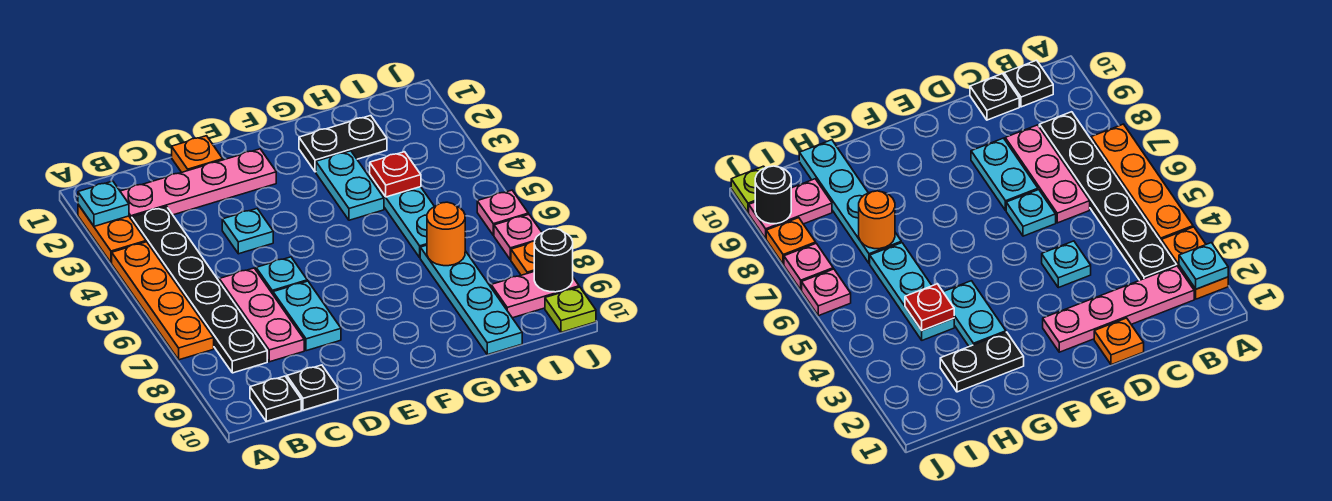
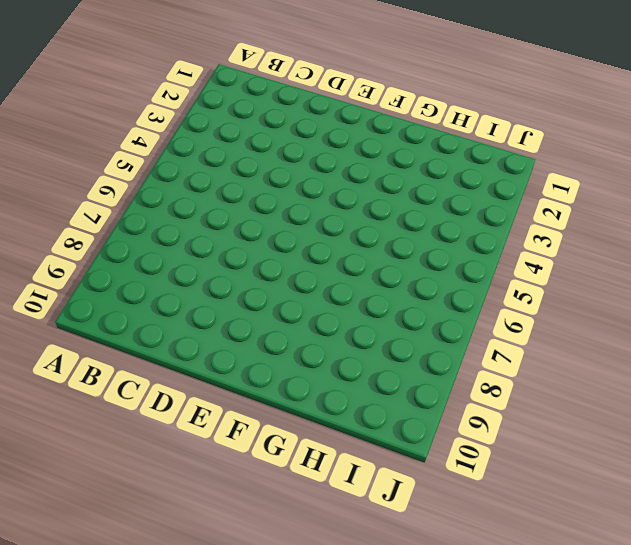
none -> orange 1x2 plate [78,205,146,263]
none -> orange 1x4 plate [112,242,214,360]
none -> pink 1x4 plate [120,149,276,220]

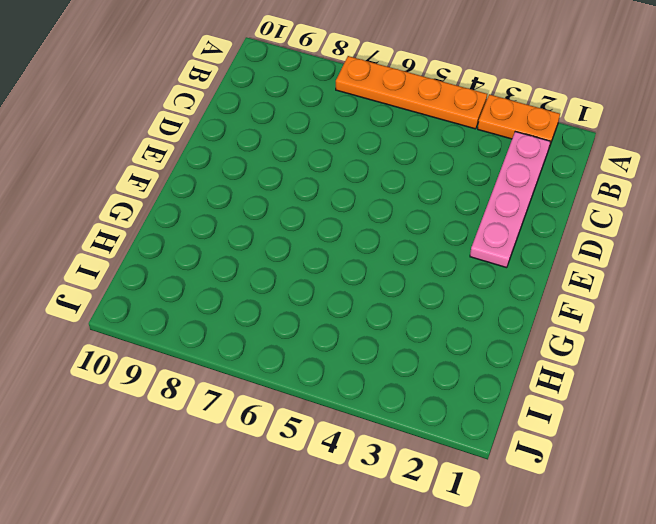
none -> black 1x6 plate [132,207,267,373]
none -> black 1x1 plate [250,376,301,421]
none -> pink 1x3 plate [219,268,304,362]

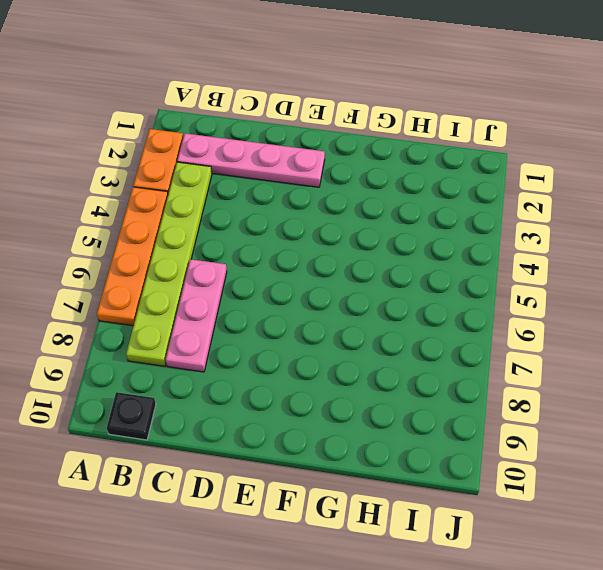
lime 1x6 plate [126,162,212,366] -> black 1x6 plate [132,207,267,373]
none -> black 1x1 plate [287,365,338,410]
none -> orange 1x1 plate [172,136,223,172]
none -> cyan 1x1 plate [222,209,273,254]

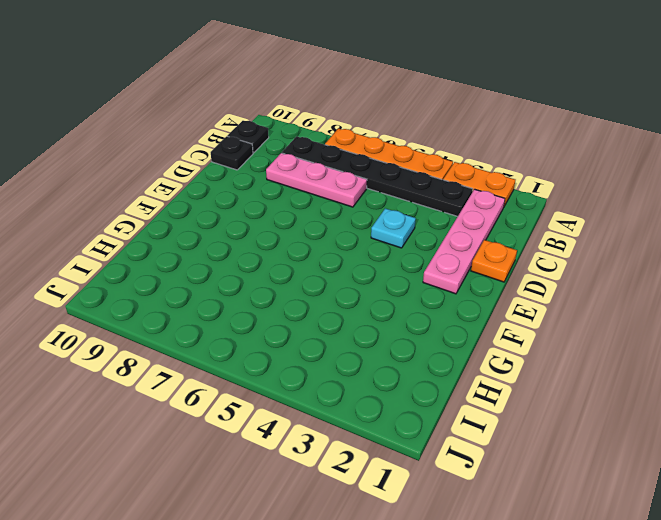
none -> cyan 1x1 plate [256,257,307,294]
none -> cyan 1x2 plate [273,281,341,351]
none -> black 1x2 plate [299,116,387,172]

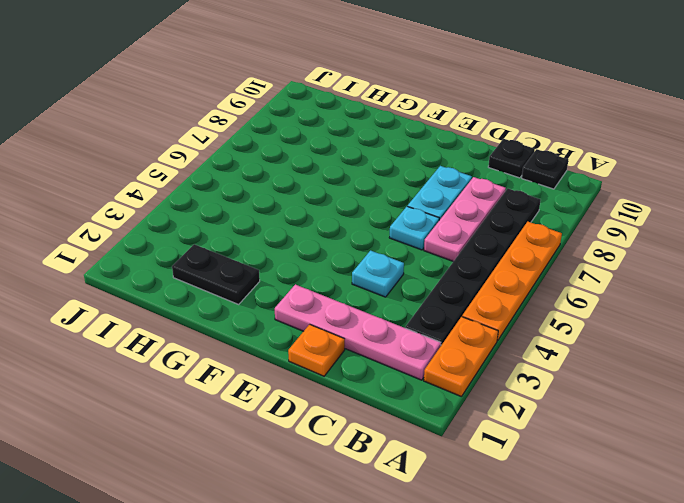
none -> cyan 1x2 plate [316,151,384,220]
none -> cyan 1x3 plate [370,175,435,257]
none -> cyan 1x4 plate [420,245,522,355]

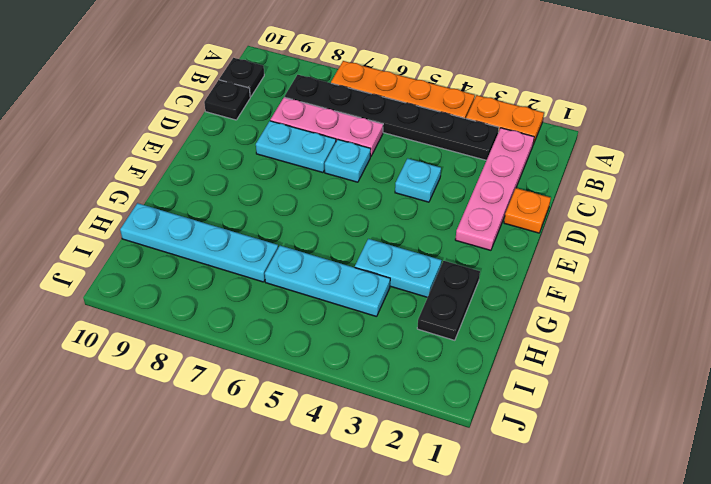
none -> pink 1x2 plate [491,272,579,318]
none -> pink 1x1 plate [477,190,528,235]
none -> pink 1x1 plate [494,214,542,260]

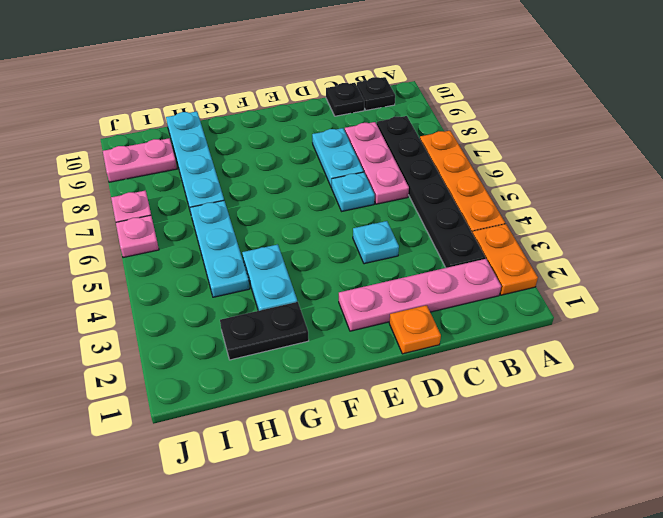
none -> orange 1x1 plate [511,241,535,275]
none -> lime 1x1 plate [545,287,596,332]
none -> cyan 1x1 plate [78,181,129,226]

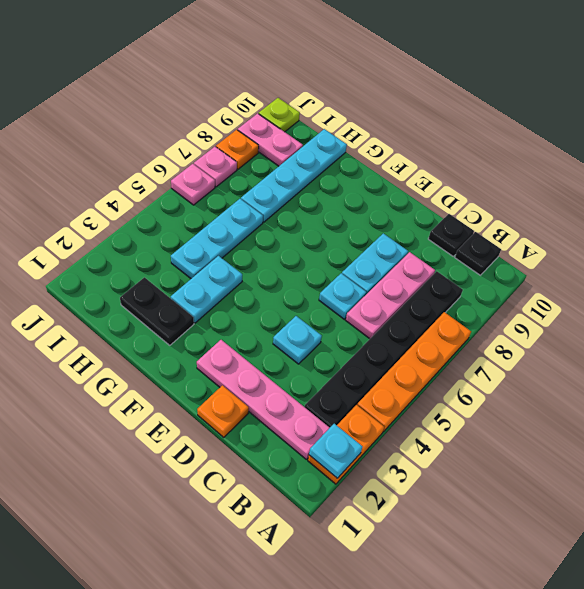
none -> red 1x1 plate [370,152,421,197]
none -> orange 1x1 round brick [427,202,465,266]
none -> black 1x1 round brick [534,229,573,292]

